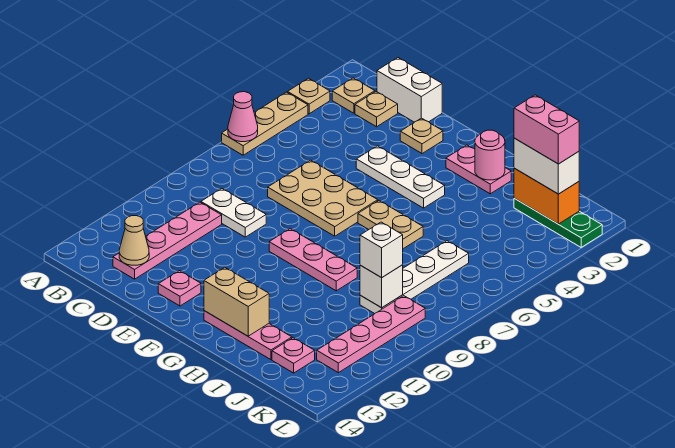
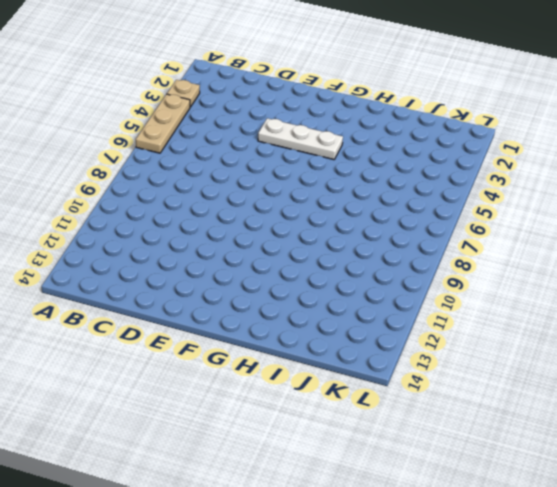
none -> tan 1x1 plate [332,78,375,113]
none -> white 1x2 brick [377,58,442,122]
none -> tan 1x1 plate [355,92,398,127]

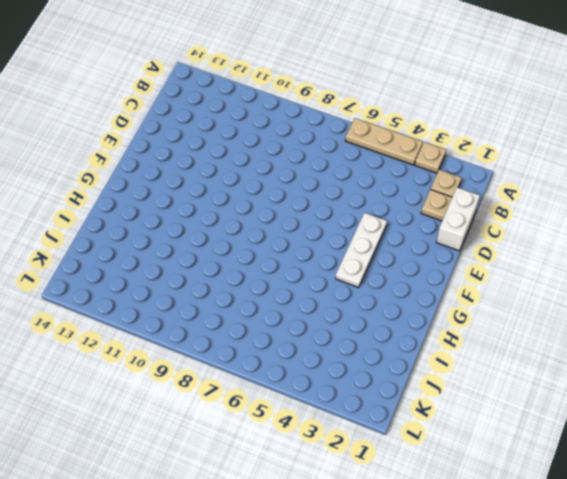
none -> white 1x2 plate [201,189,266,237]
none -> pink 1x4 plate [113,202,222,279]
none -> tan 2x3 plate [268,160,378,236]

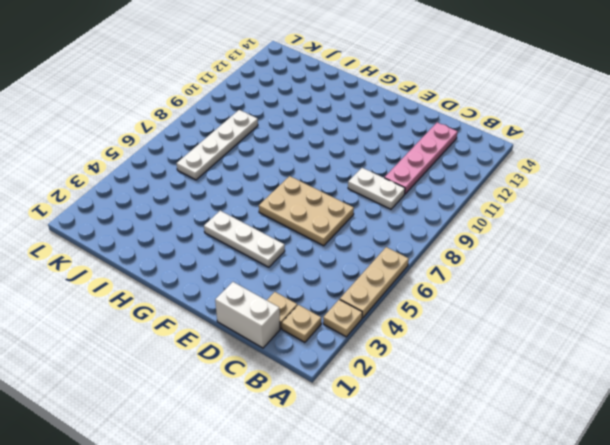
none -> tan 1x1 plate [400,118,443,154]
none -> pink 1x1 plate [158,271,201,306]
none -> pink 1x3 plate [269,229,357,291]

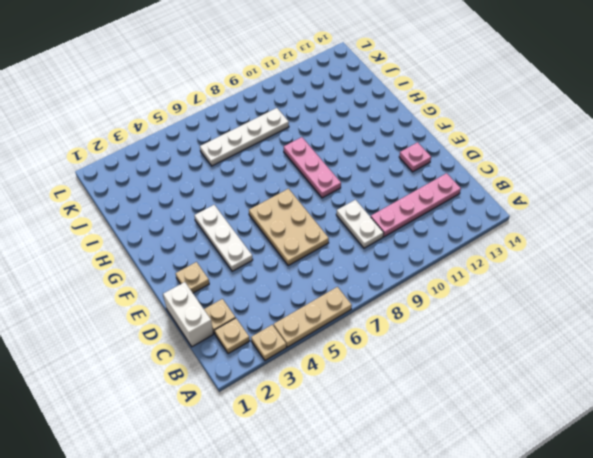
none -> pink 1x2 plate [446,145,511,194]
none -> tan 1x2 plate [358,201,423,249]
none -> pink 1x3 plate [204,311,292,360]

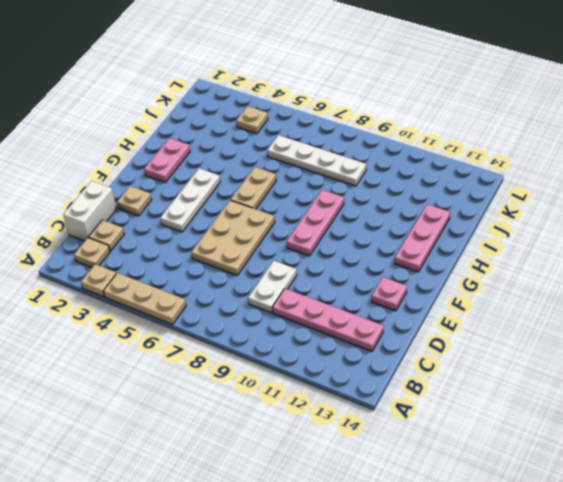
tan 1x1 plate [236,106,268,134] -> none
none -> green 1x3 plate [514,198,602,247]
none -> pink 1x1 plate [272,338,315,373]
none -> pink 1x4 plate [317,296,425,373]

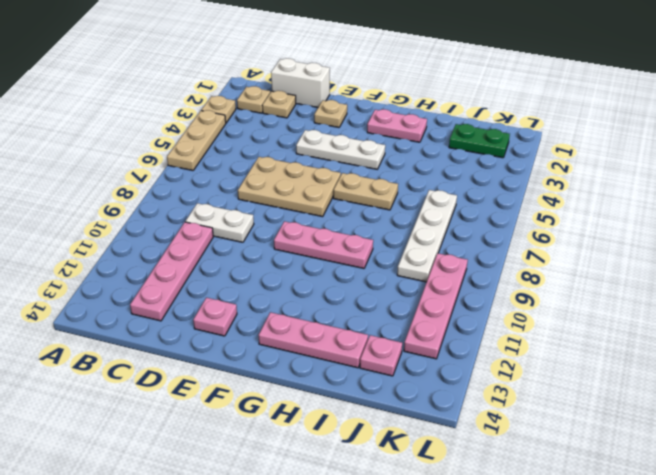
green 1x2 plate [449,124,510,158] -> green 1x3 plate [514,198,602,247]
none -> pink 1x1 cone [228,92,258,142]
none -> tan 1x1 cone [119,216,149,265]
none -> tan 1x2 brick [204,267,269,336]

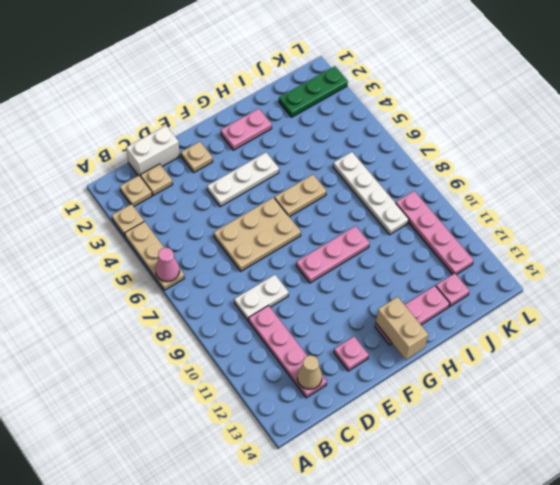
tan 1x2 brick [376,297,428,360] -> tan 1x2 brick turned to [204,267,269,336]
none -> pink 1x1 round brick [475,130,505,180]
none -> orange 1x2 brick [514,168,579,224]
none -> white 1x1 brick [360,265,403,308]

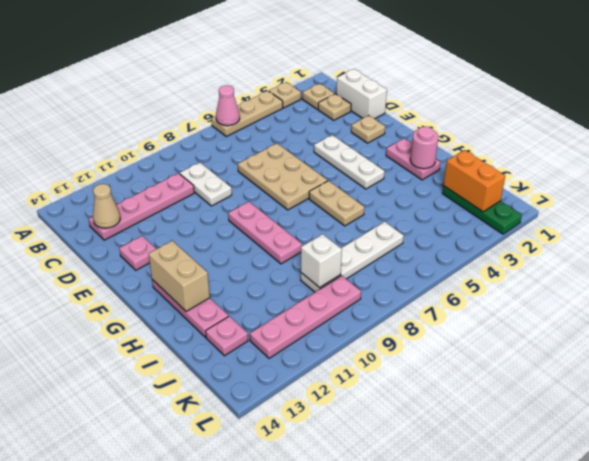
none -> white 1x2 brick [514,138,579,194]
none -> white 1x1 brick [360,222,403,278]
none -> pink 1x2 brick [514,95,579,164]

